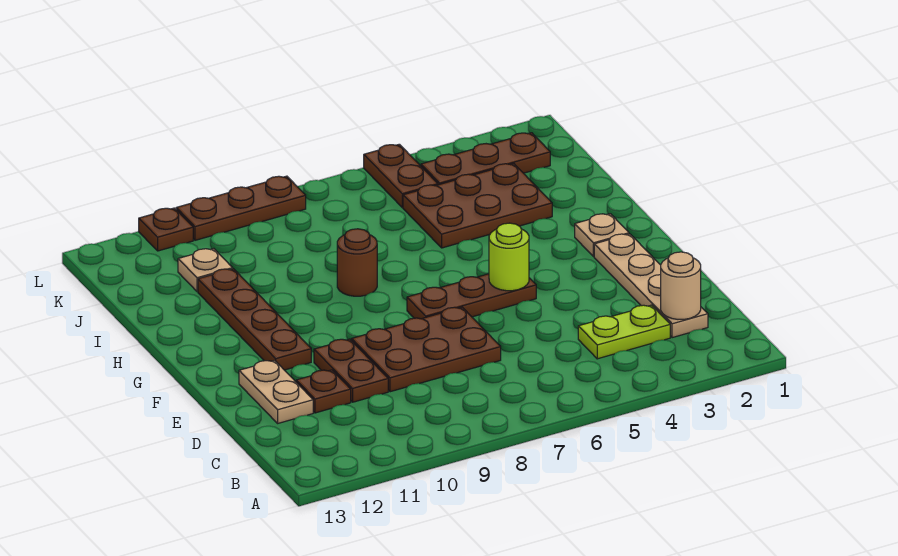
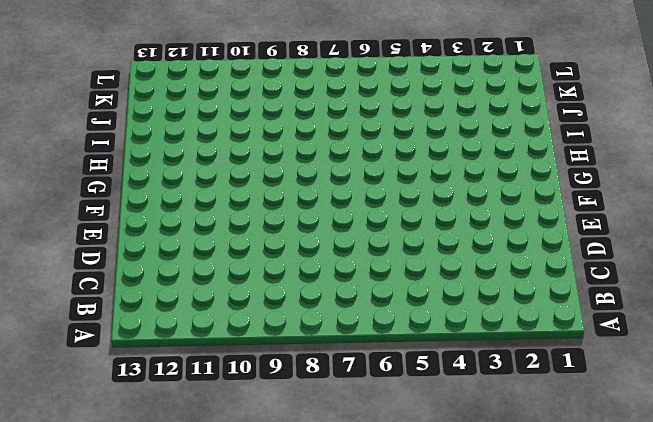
none -> tan 1x4 plate [594,234,708,338]
none -> lime 1x2 plate [578,305,670,359]
none -> brown 2x3 plate [352,307,501,392]

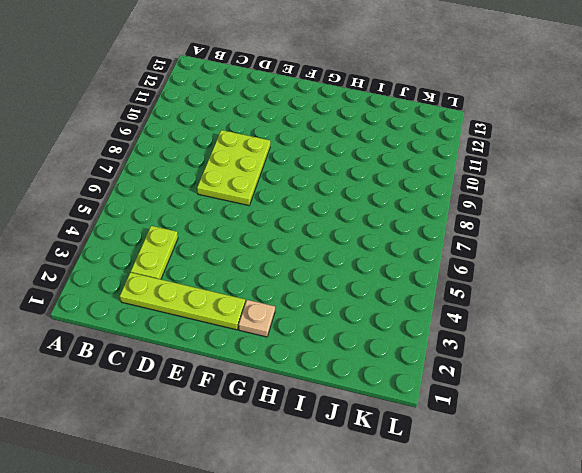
lime 1x4 plate [120,272,245,330] -> tan 1x4 plate [594,234,708,338]
lime 2x3 plate [197,130,270,206] -> brown 2x3 plate [352,307,501,392]
none -> brown 1x2 plate [314,339,388,402]
none -> brown 1x1 plate [296,370,351,413]
none -> tan 1x2 plate [239,360,313,423]

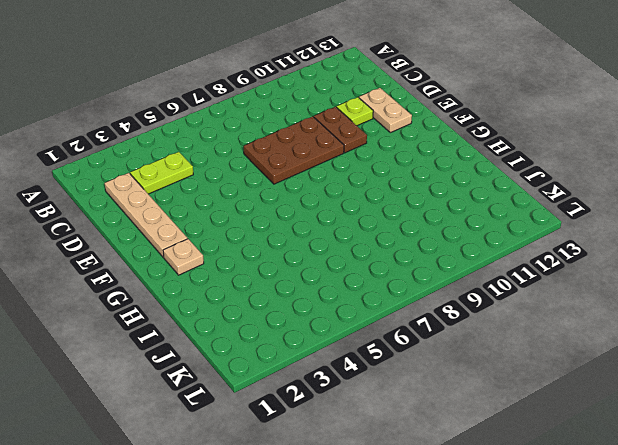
lime 1x1 plate [337,97,373,126] -> brown 1x1 plate [296,370,351,413]
none -> brown 1x3 plate [407,274,536,319]
none -> brown 1x4 plate [198,269,311,370]
none -> brown 1x1 round brick [337,229,377,296]

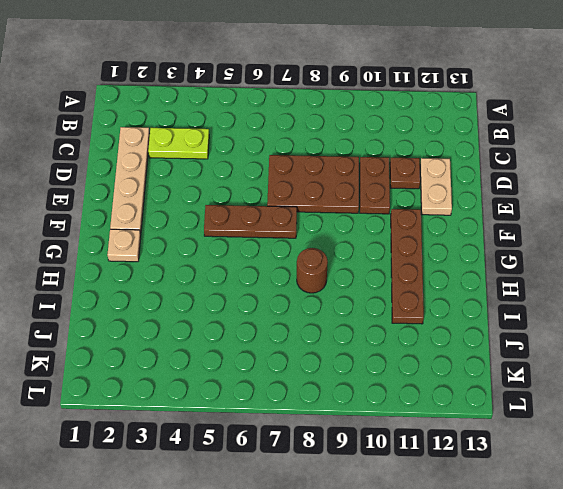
none -> brown 2x3 plate [403,164,552,248]
none -> tan 1x1 plate [178,249,233,291]
none -> brown 1x3 plate [421,133,550,185]

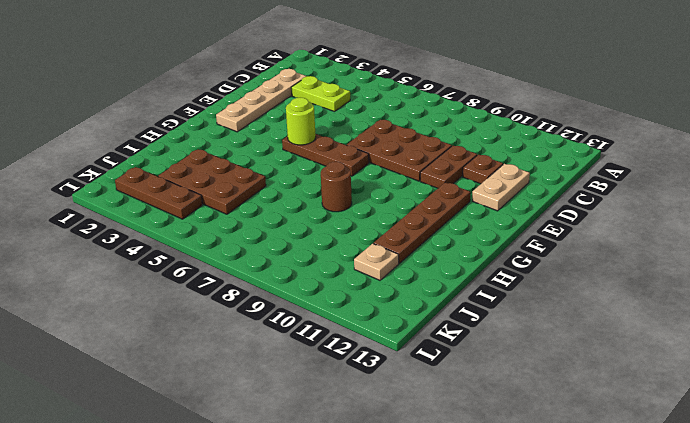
none -> tan 1x1 plate [575,214,629,257]
none -> brown 1x2 plate [364,144,438,207]
none -> brown 1x3 plate [176,176,306,240]

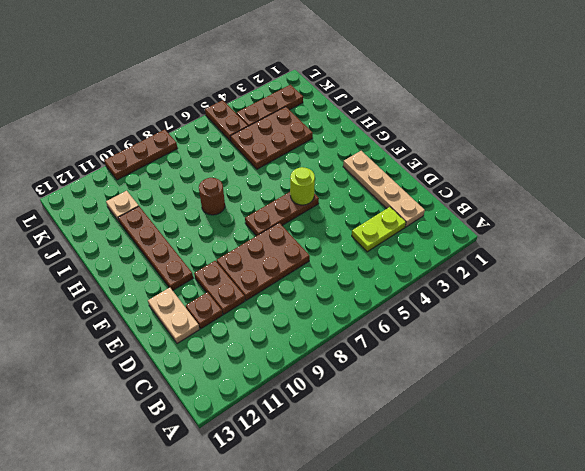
none -> tan 1x1 plate [575,214,629,257]
none -> brown 1x1 plate [139,208,193,251]
none -> tan 1x1 round brick [661,252,701,319]

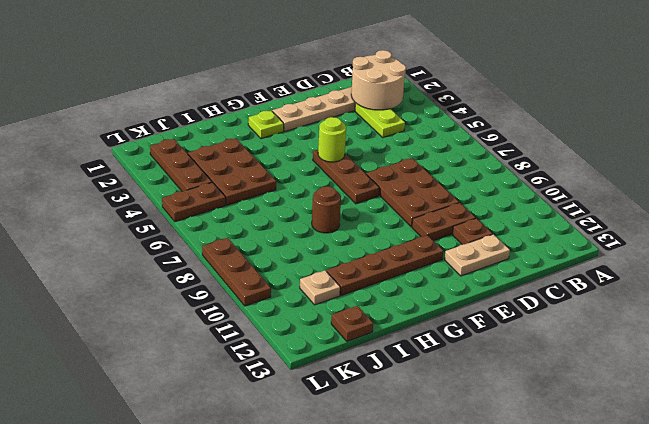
tan 2x2 round brick [351,50,406,110] -> tan 1x1 round brick [661,252,701,319]
lime 1x1 plate [248,111,284,139] -> tan 1x1 plate [575,214,629,257]
brown 1x1 plate [331,306,373,341] -> brown 1x1 plate moved to [139,208,193,251]

